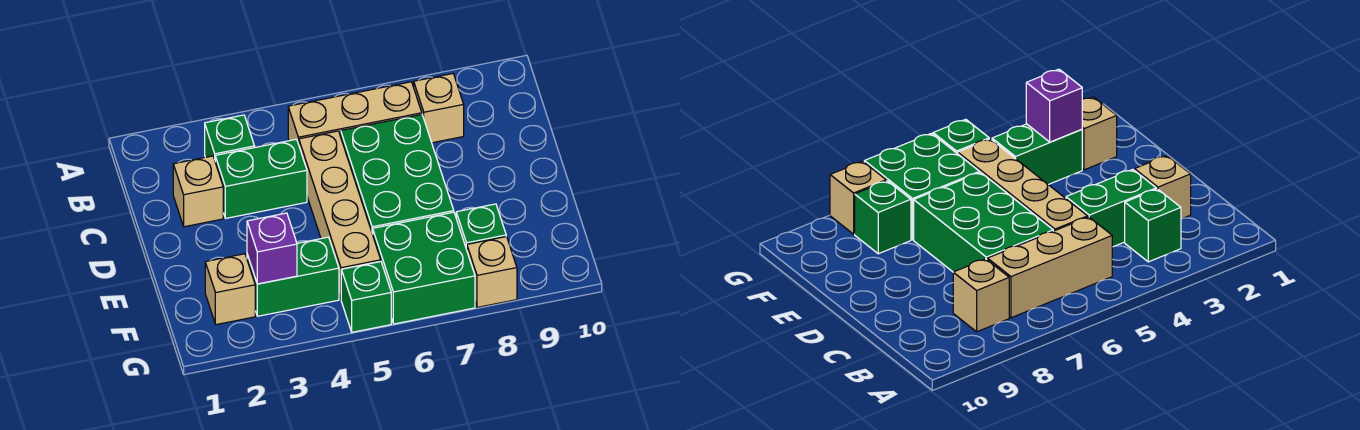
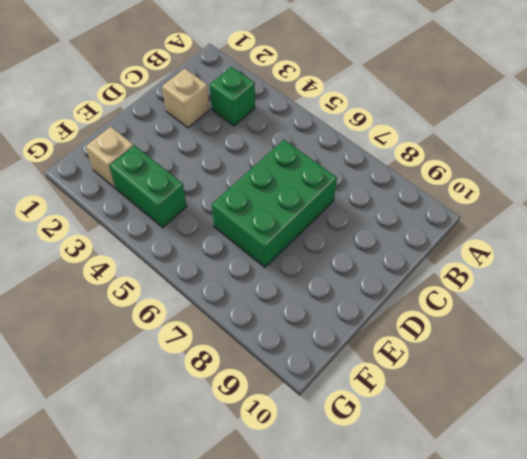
none -> tan 1x3 brick [288,82,422,144]
none -> tan 1x1 brick [414,74,464,143]
none -> green 1x2 brick [215,139,307,218]

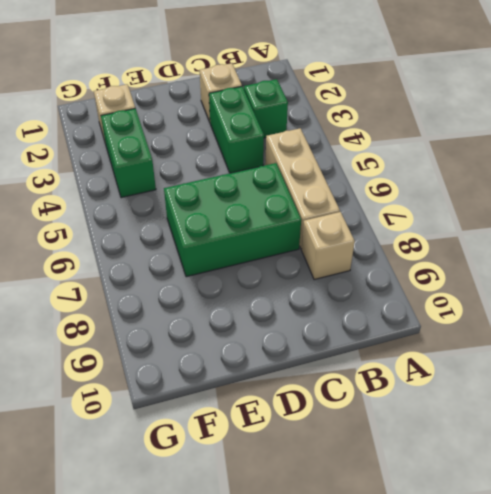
none -> tan 1x4 brick [299,131,381,299]
none -> green 2x2 brick [373,212,475,324]
none -> green 1x1 brick [456,204,506,250]

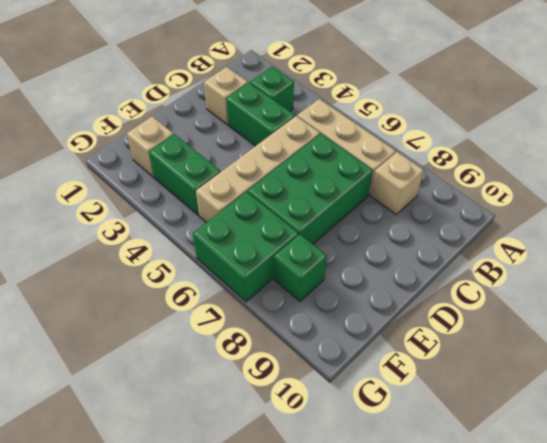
none -> green 1x1 brick [341,262,391,332]
none -> tan 1x1 brick [467,237,517,307]
none -> purple 1x1 brick [247,213,297,284]

